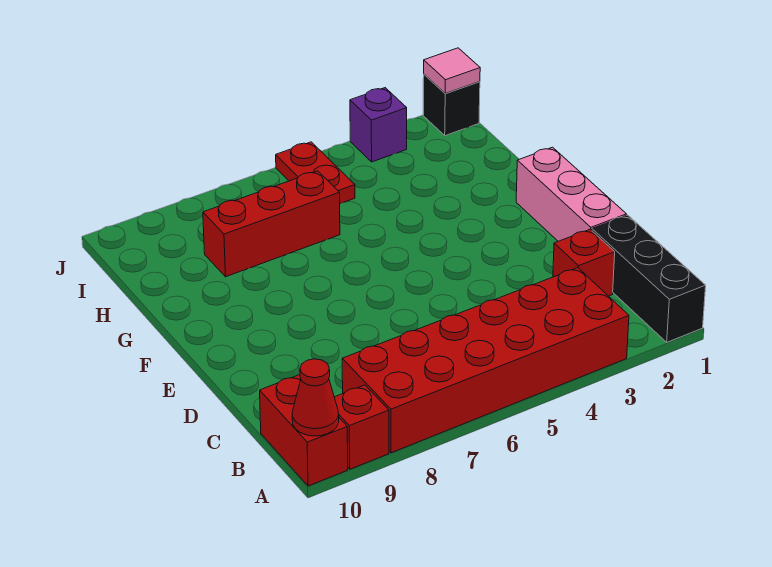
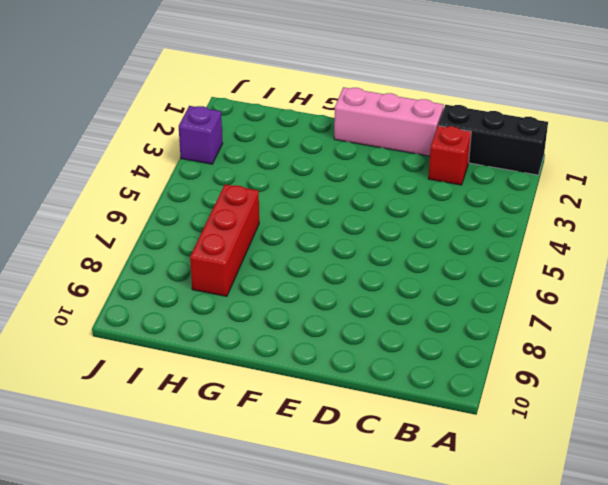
none -> red 2x6 brick [342,268,629,453]
none -> red 1x1 brick [334,385,389,469]
none -> red 1x2 brick [260,375,348,486]

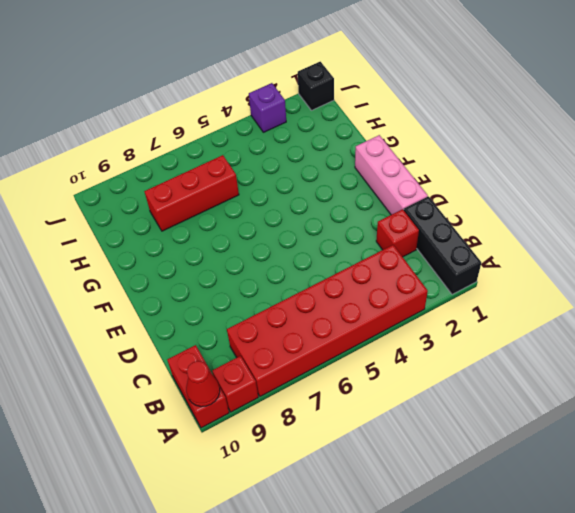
none -> red 1x2 plate [276,142,355,204]
none -> pink 1x1 tile [424,48,480,93]

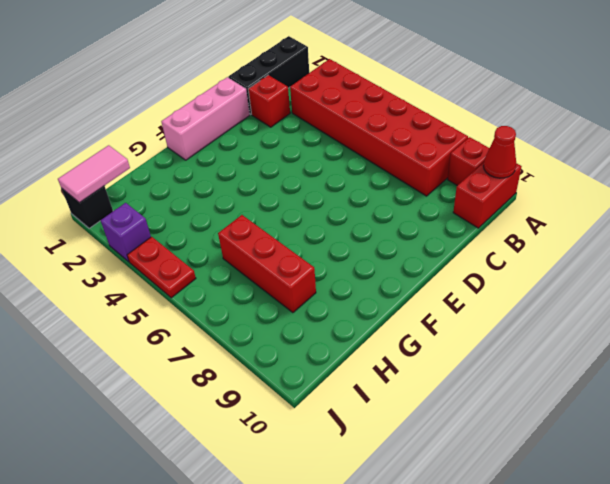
pink 1x2 tile [58,145,130,203] -> pink 1x1 tile [424,48,480,93]
red 1x2 plate [127,237,196,298] -> red 1x2 plate turned to [276,142,355,204]

